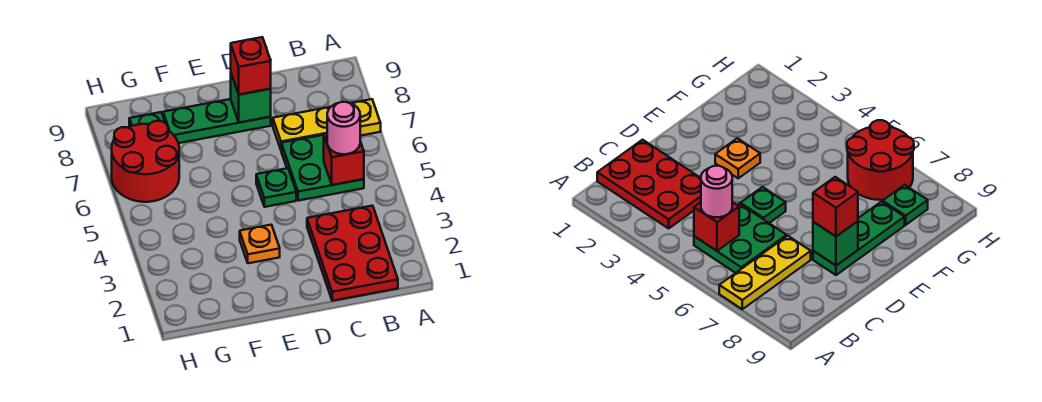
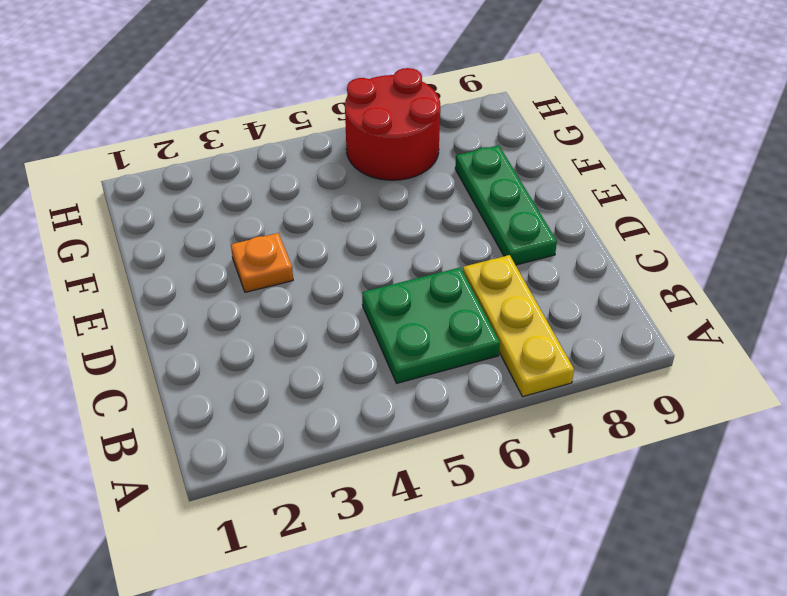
none -> red 2x3 plate [307,206,398,301]
none -> green 1x1 plate [256,168,296,207]
none -> green 1x1 plate [129,112,165,127]

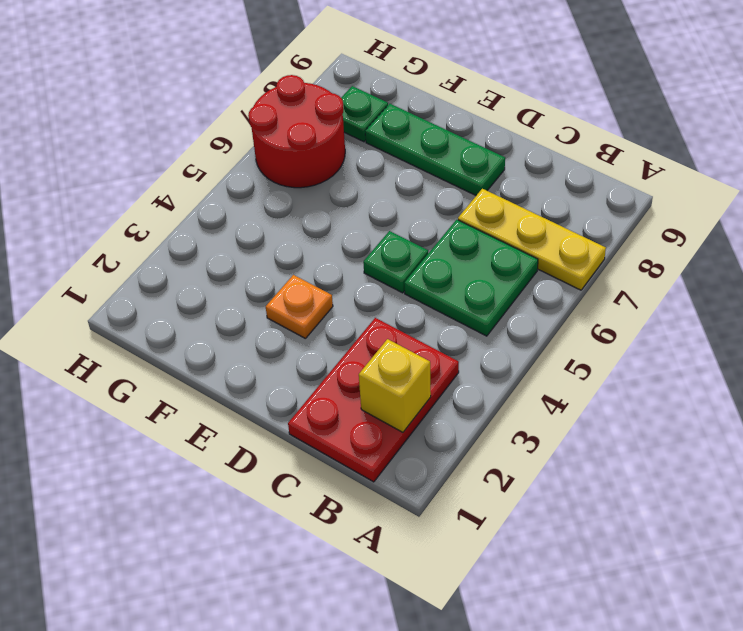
yellow 1x1 brick [359,339,431,432] -> none
none -> red 1x1 brick [324,133,364,185]
none -> green 1x1 brick [231,74,271,123]
none -> pink 1x1 round brick [327,102,360,154]

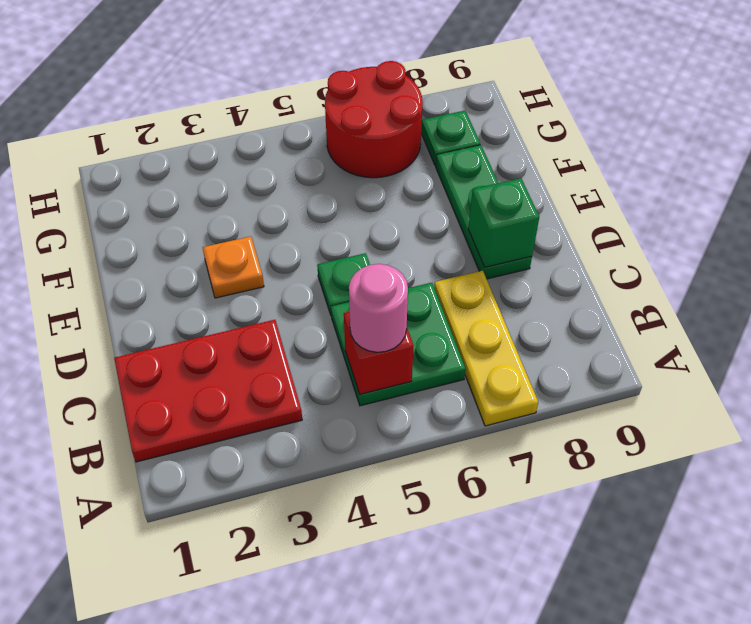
none -> red 1x1 brick [231,37,271,95]

